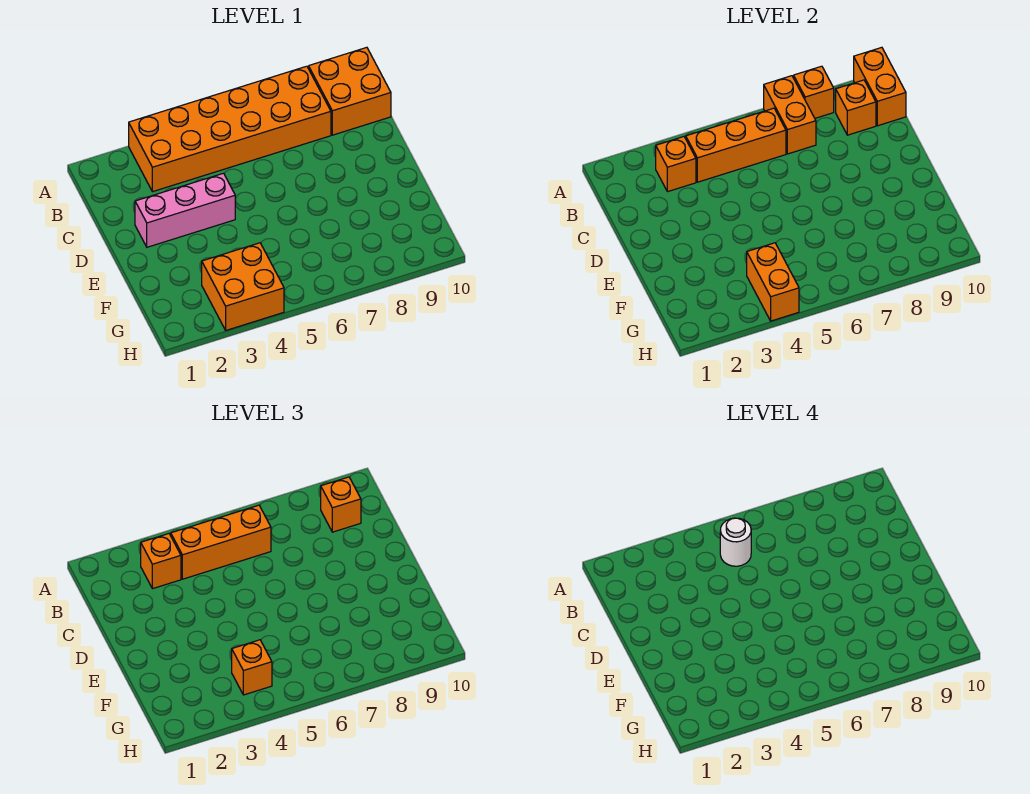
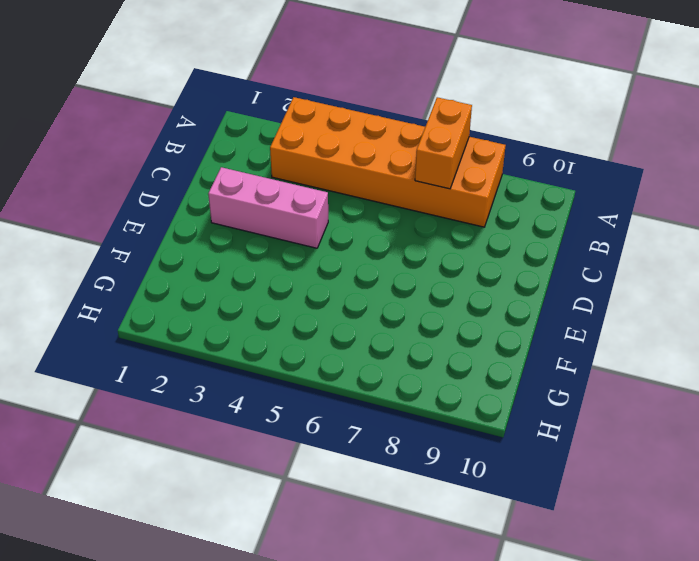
none -> orange 2x2 brick [309,47,391,135]
none -> orange 2x2 brick [202,243,284,330]
none -> orange 1x1 brick [794,66,834,118]

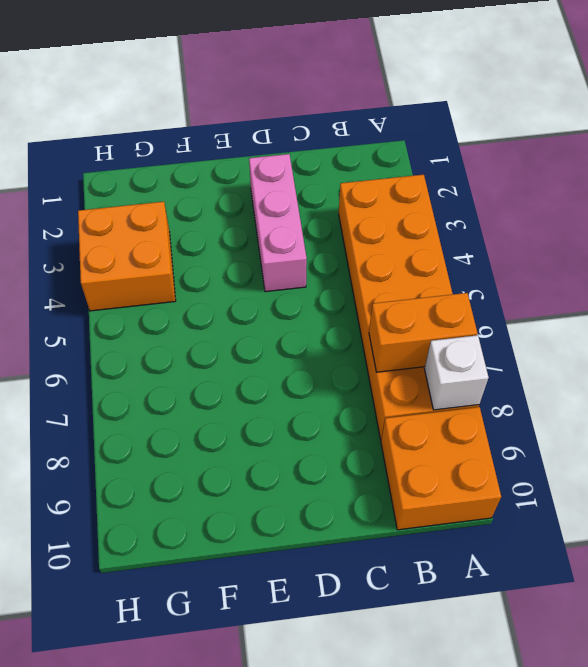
white 1x1 brick [425,335,489,410] -> orange 1x1 brick [794,66,834,118]
none -> orange 1x2 brick [854,47,906,126]
none -> orange 1x1 brick [656,137,696,192]
none -> orange 1x3 brick [686,108,786,182]

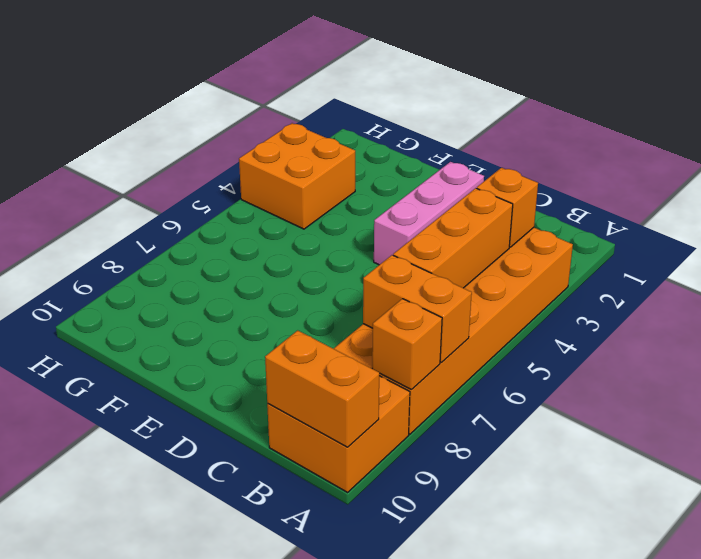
none -> orange 1x1 brick [836,80,876,135]
none -> orange 1x2 brick [747,243,799,321]
none -> orange 1x1 brick [141,534,181,589]

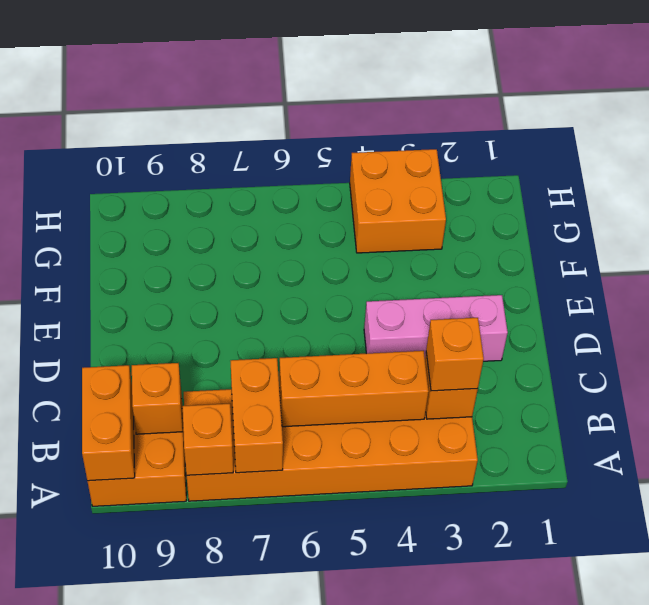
none -> orange 1x2 brick [747,243,799,321]
none -> orange 1x3 brick [171,505,271,579]
none -> orange 1x1 brick [321,477,361,532]

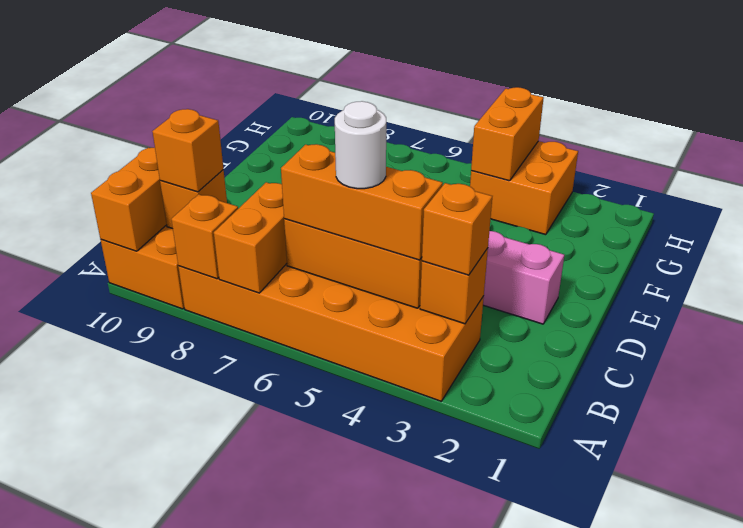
none -> orange 1x1 brick [232,640,272,695]

